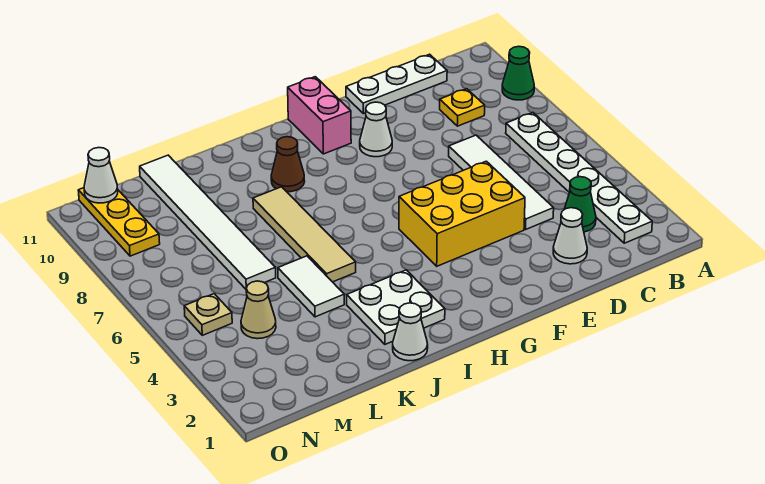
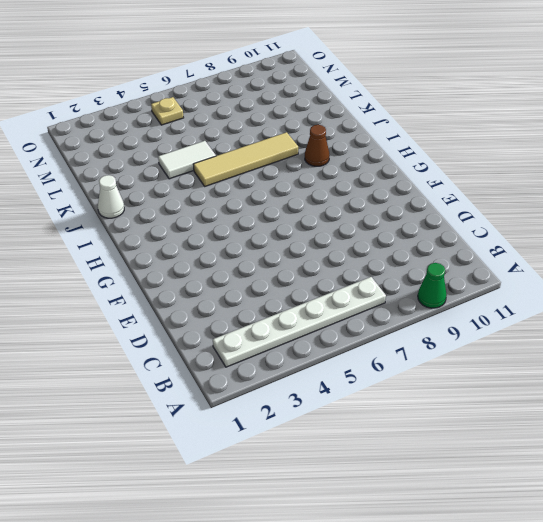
none -> green 1x1 cone [565,177,596,232]
none -> yellow 1x1 plate [440,89,485,126]
none -> white 1x3 plate [346,54,447,113]

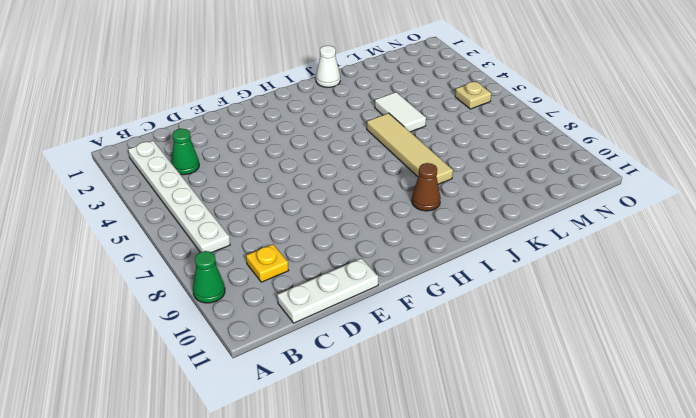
none -> white 1x1 cone [553,208,587,264]
none -> white 1x4 tile [449,135,554,229]
none -> yellow 2x3 brick [399,161,525,266]

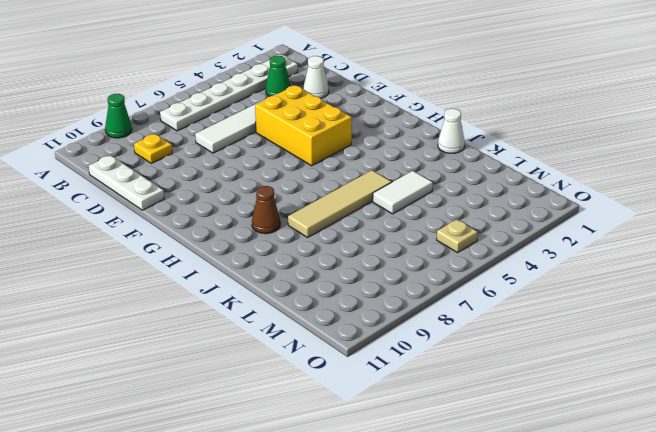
none -> white 1x1 cone [360,102,392,157]
none -> pink 1x2 brick [288,77,351,154]
none -> white 2x2 plate [347,270,445,344]

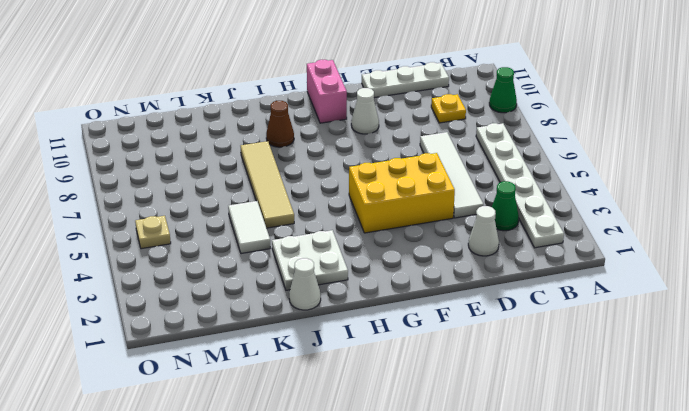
none -> white 1x6 tile [140,155,276,289]
none -> tan 1x1 cone [241,281,276,339]
none -> yellow 1x3 plate [78,188,160,256]

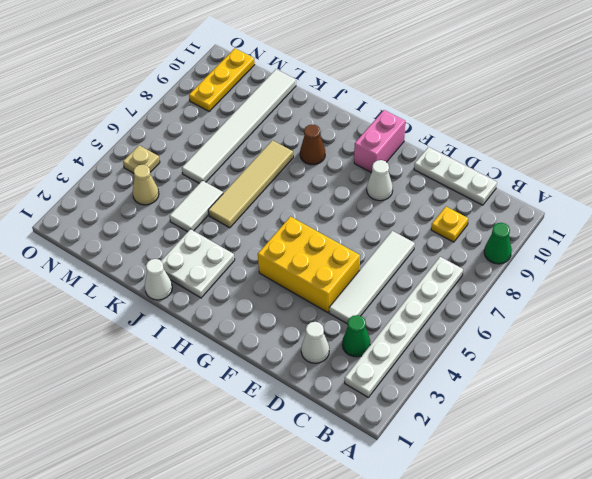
none -> white 1x1 cone [84,148,118,203]

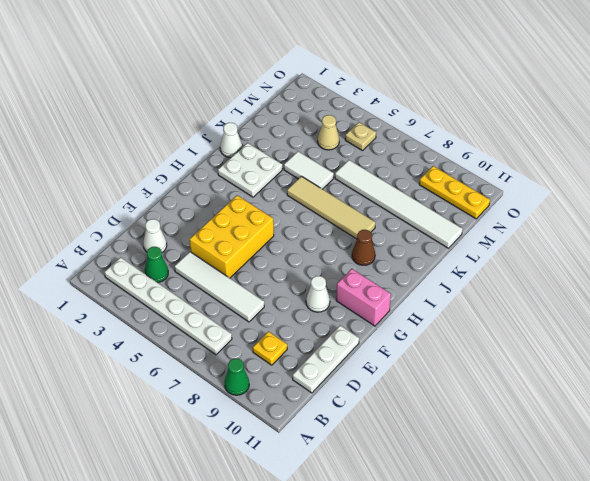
none -> white 1x1 cone [84,148,118,203]

